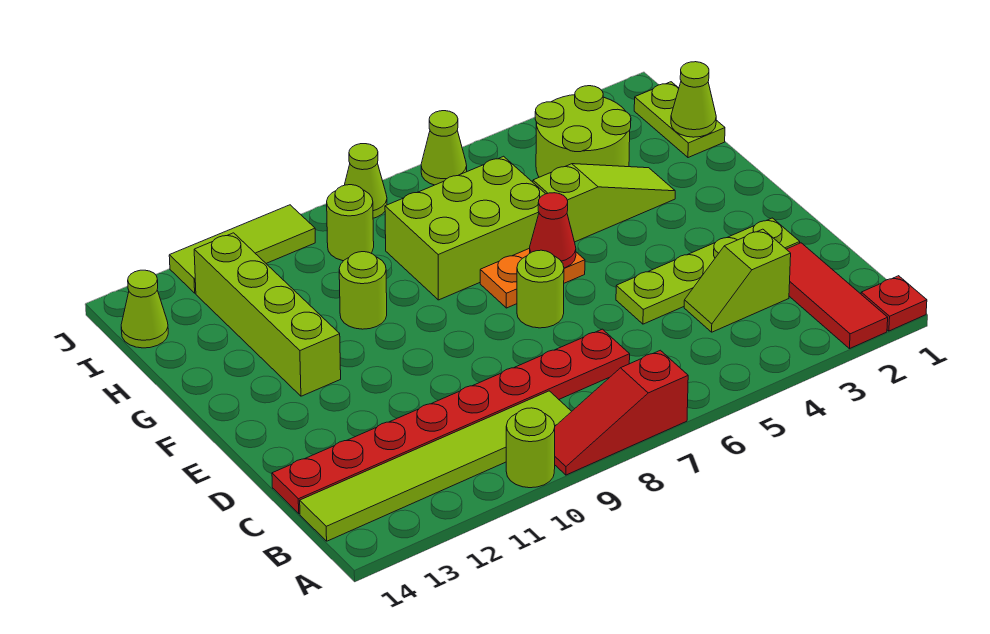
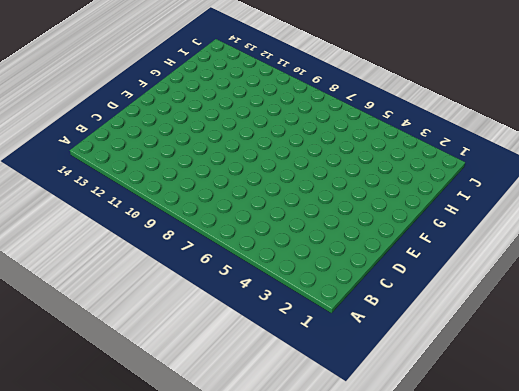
none -> red 1x1 plate [861,276,927,331]
none -> red 1x3 tile [787,243,888,349]
none -> red 1x3 slope [555,350,688,475]

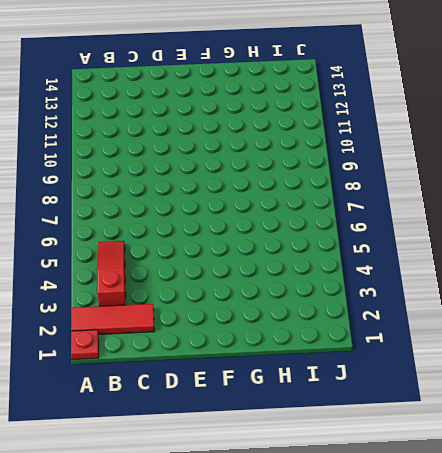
red 1x3 slope [97,241,126,306] -> red 1x3 slope moved to [555,350,688,475]
none -> lime 1x1 round brick [506,408,555,488]
none -> lime 1x6 tile [300,391,572,541]
none -> lime 1x2 slope [684,229,791,332]

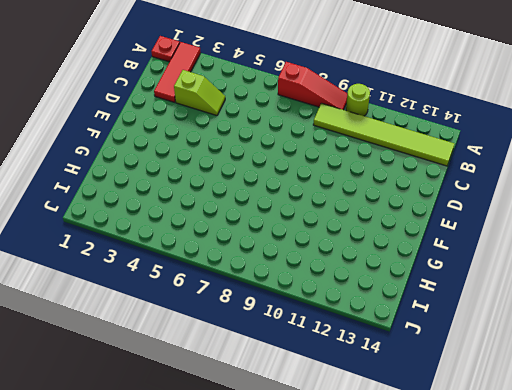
none -> red 1x8 plate [272,329,630,514]
none -> lime 1x4 plate [616,218,800,324]
none -> lime 1x1 round brick [517,250,564,328]

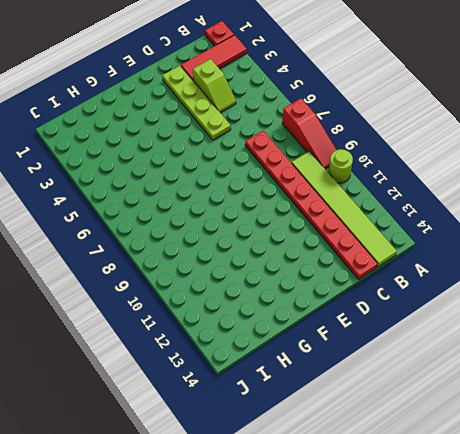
none -> lime 1x1 round brick [517,250,564,328]
none -> orange 1x2 plate [480,248,585,308]
none -> lime 1x4 brick [194,233,341,396]

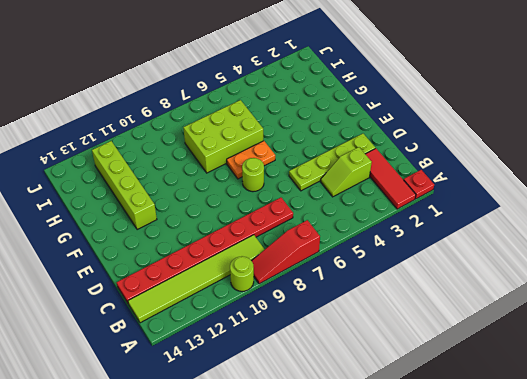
none -> lime 1x3 slope [533,164,675,242]
none -> lime 1x1 round brick [339,252,387,329]
none -> lime 1x2 plate [634,82,725,158]

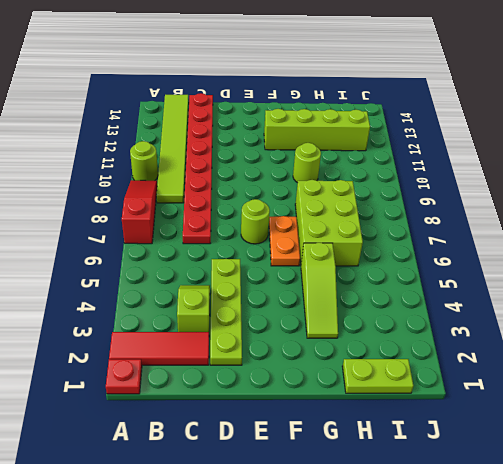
none -> lime 2x2 round brick [535,86,631,177]
none -> lime 1x1 round brick [327,185,374,261]
none -> lime 1x1 cone [121,270,168,348]

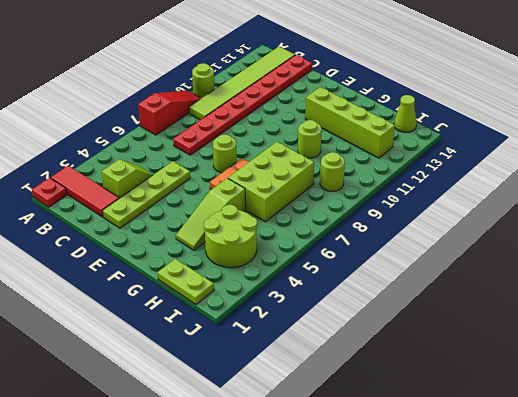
none -> lime 1x1 cone [421,111,467,185]
none -> lime 1x1 cone [345,144,387,218]
none -> lime 1x3 tile [169,205,315,293]

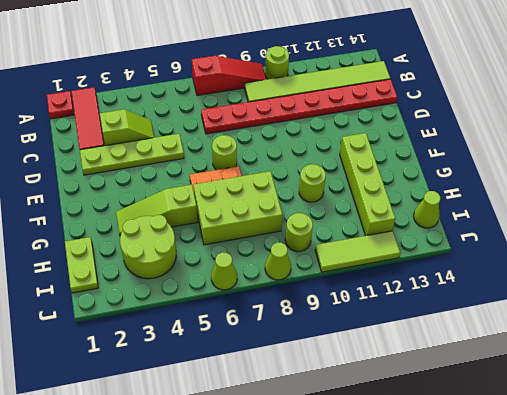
none -> red 1x1 cone [530,193,576,268]
none -> lime 1x1 cone [671,62,716,137]

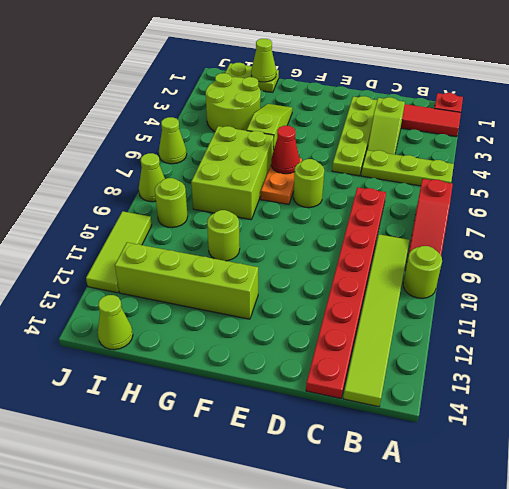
lime 1x3 plate [361,150,454,186] -> none

